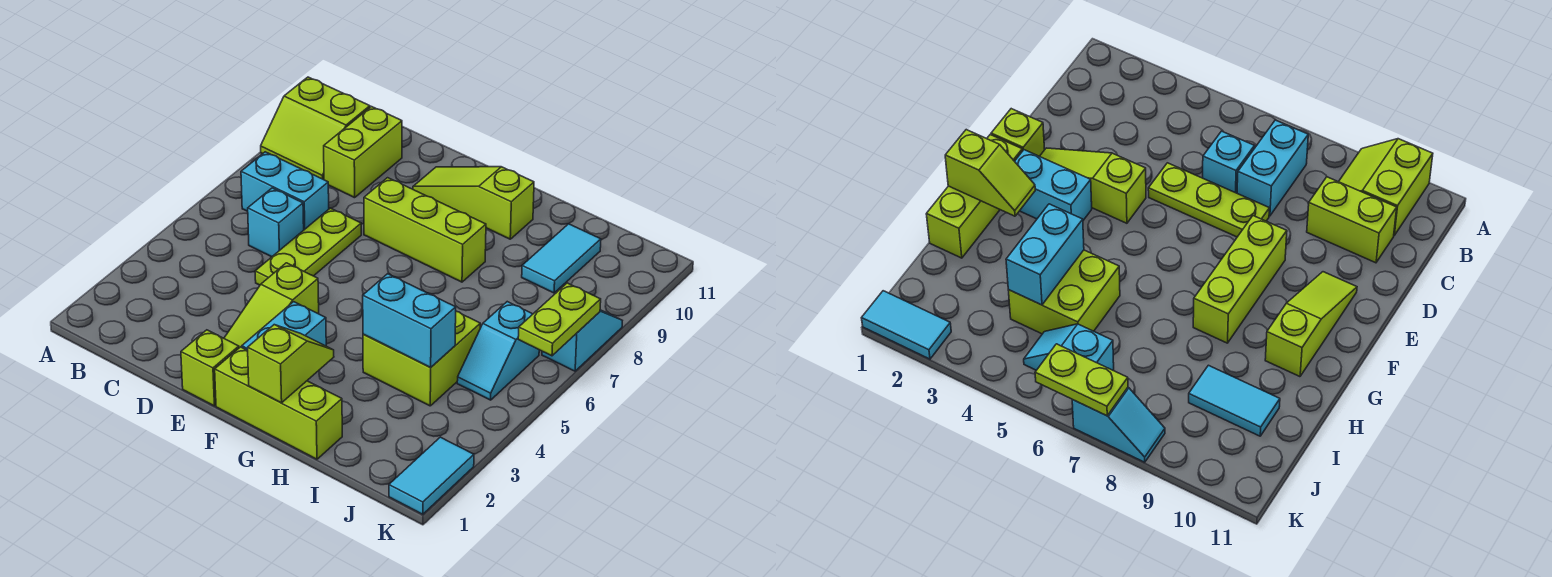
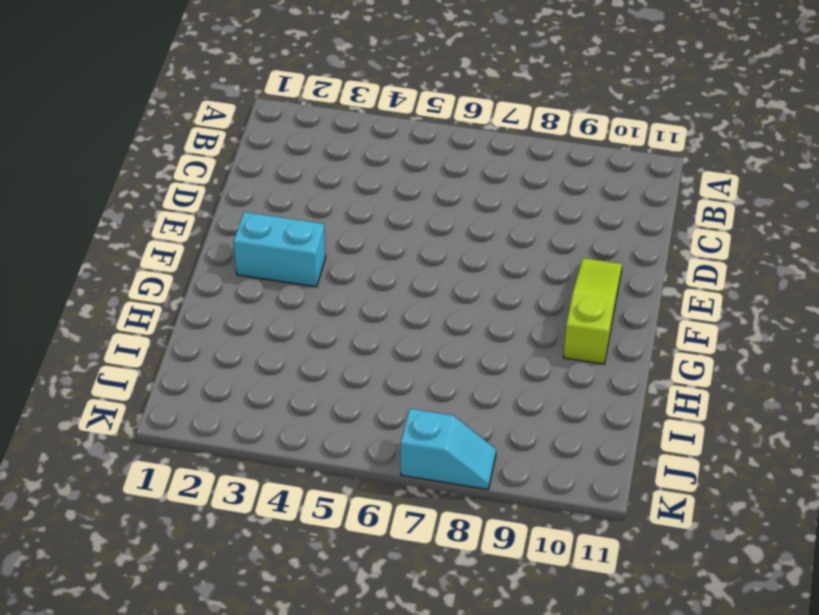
none -> lime 2x2 slope [261,77,370,180]
none -> cyan 1x2 brick [241,152,329,230]
none -> cyan 1x1 brick [248,188,304,257]

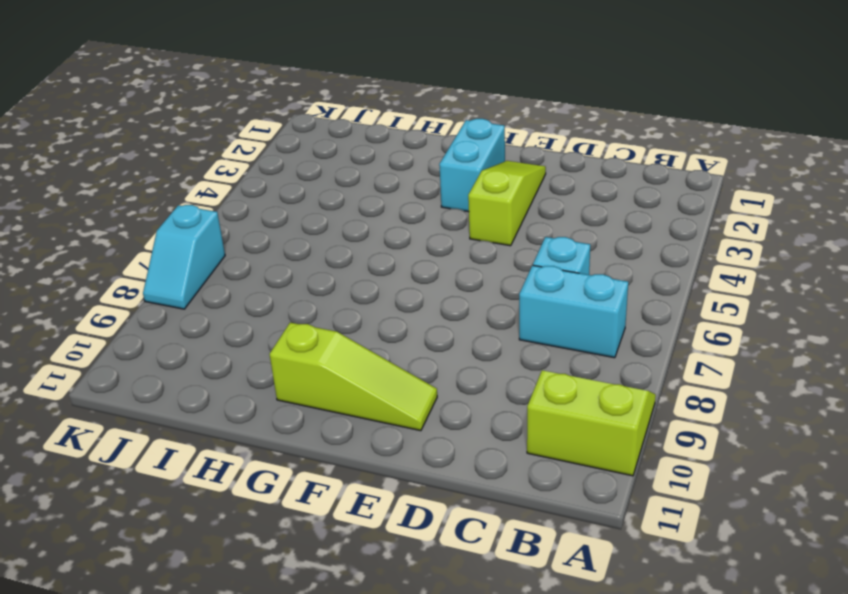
none -> lime 1x2 brick [324,107,402,198]
none -> lime 1x3 plate [255,208,361,285]
none -> lime 1x1 brick [181,330,239,406]

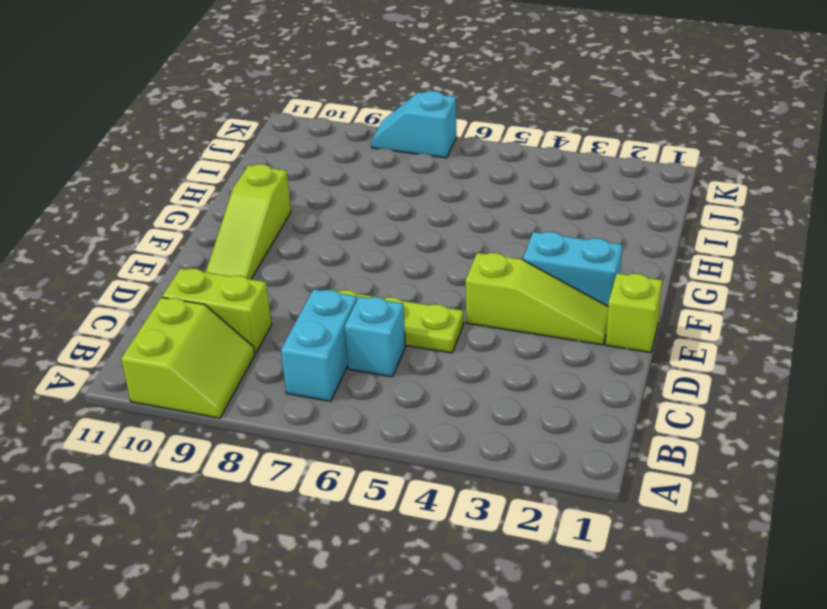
none -> lime 1x3 brick [364,178,486,282]
none -> lime 1x3 brick [215,347,342,459]
none -> lime 2x2 brick [363,311,480,406]

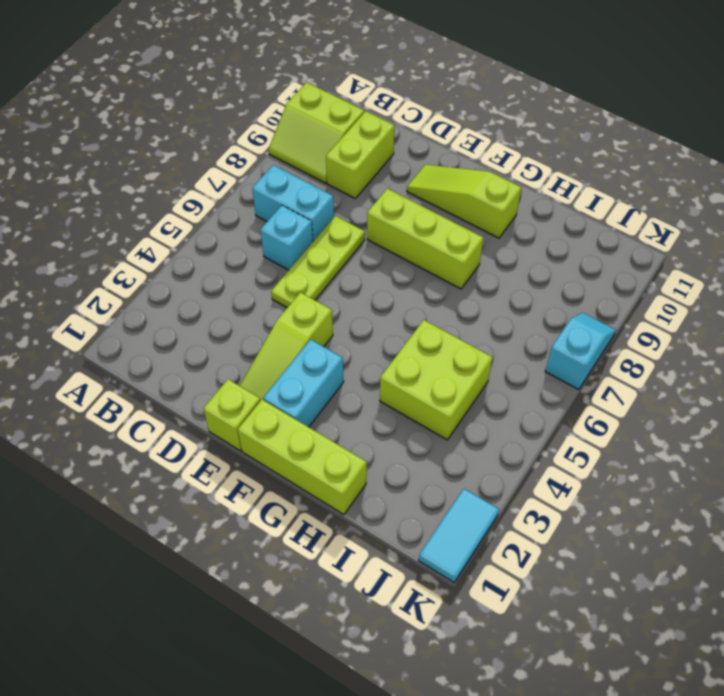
none -> cyan 1x2 tile [522,224,601,293]
none -> cyan 1x2 slope [457,302,539,400]
none -> lime 1x2 slope [248,325,334,403]

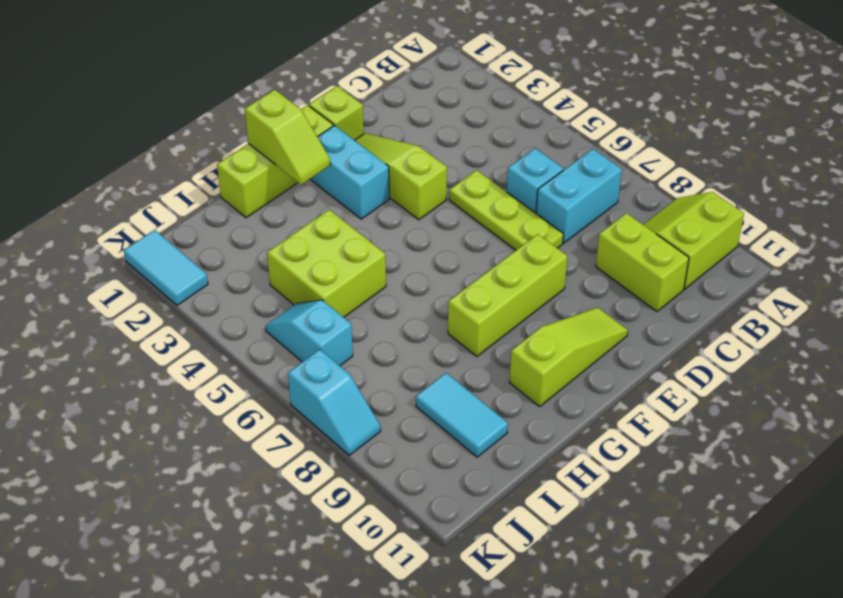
none -> cyan 1x2 brick [363,274,456,368]
none -> lime 1x2 plate [518,283,601,356]

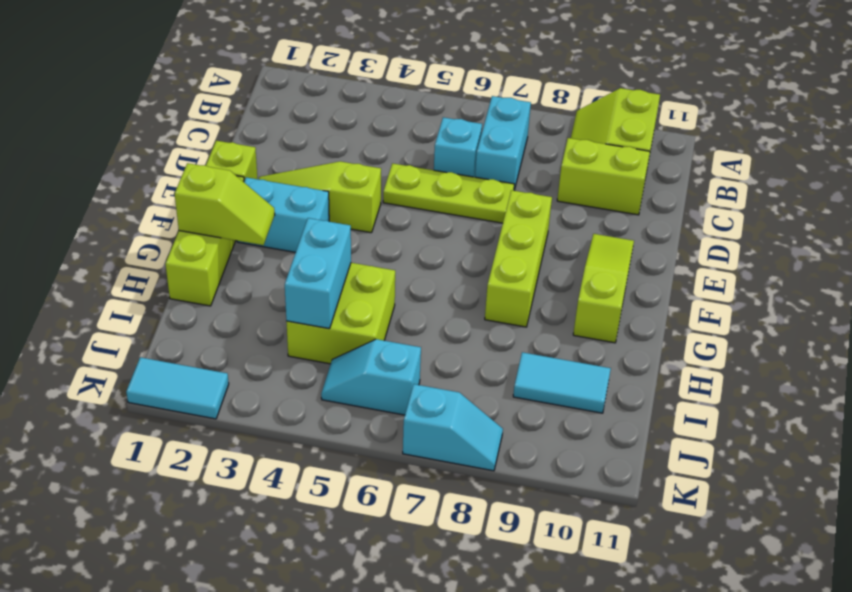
none -> lime 1x2 plate [518,283,601,356]

